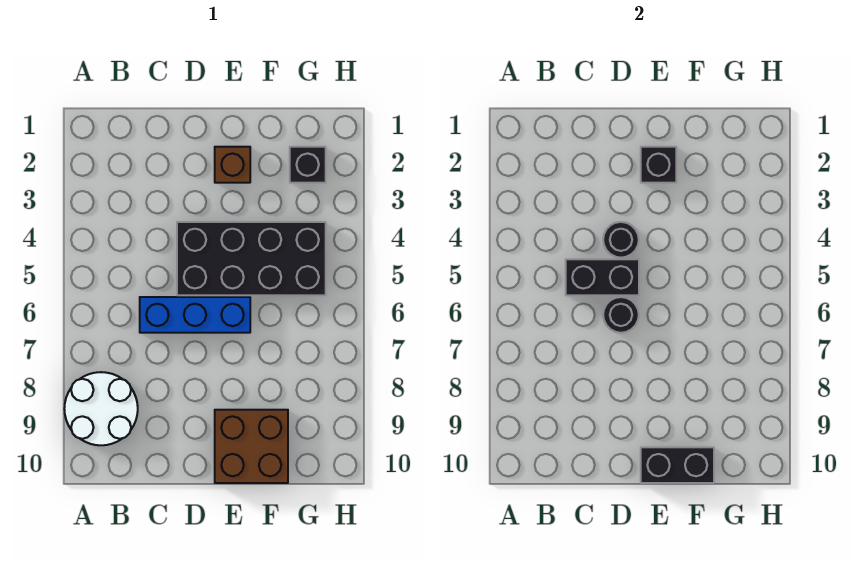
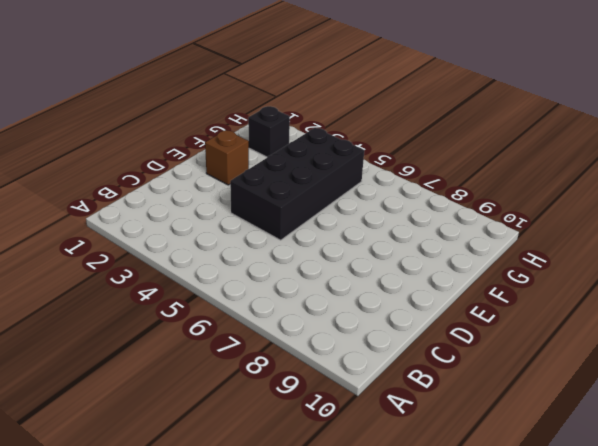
none -> white 2x2 round brick [64,372,138,445]
none -> blue 1x3 brick [140,297,250,333]

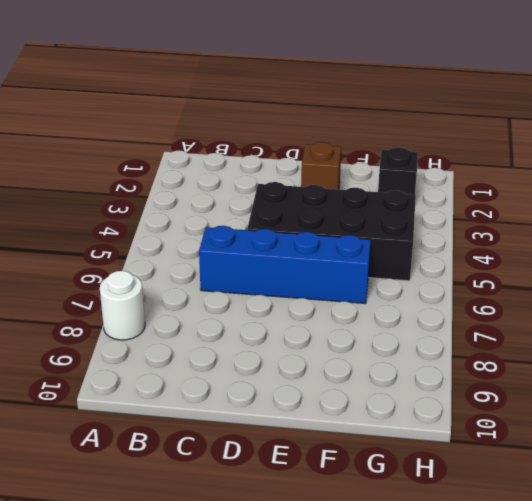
white 1x1 round brick [100,271,145,340] -> white 2x2 round brick [64,372,138,445]
blue 1x4 brick [199,226,371,304] -> blue 1x3 brick [140,297,250,333]
none -> brown 2x2 brick [215,410,288,483]
none -> black 1x2 brick [566,259,639,295]

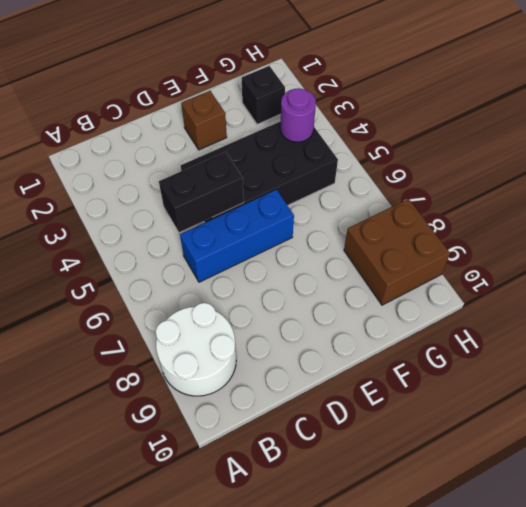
purple 1x1 round brick [280,88,316,142] -> none
brown 2x2 brick [344,199,450,305] -> brown 2x2 brick moved to [215,410,288,483]
none -> black 1x1 round brick [603,222,639,258]
none -> black 1x1 round brick [603,297,639,333]

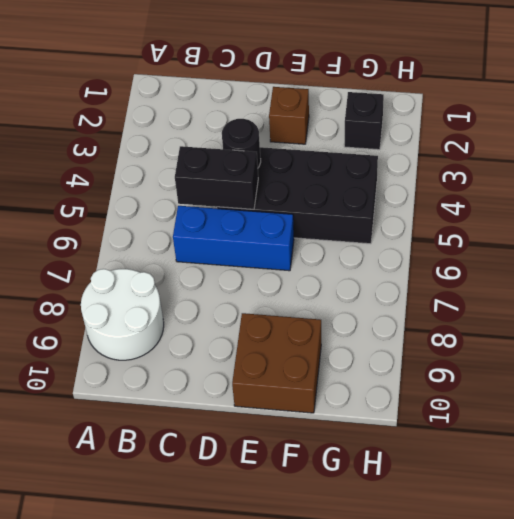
none -> black 1x1 round brick [603,297,639,333]
none -> black 1x1 brick [641,147,676,183]

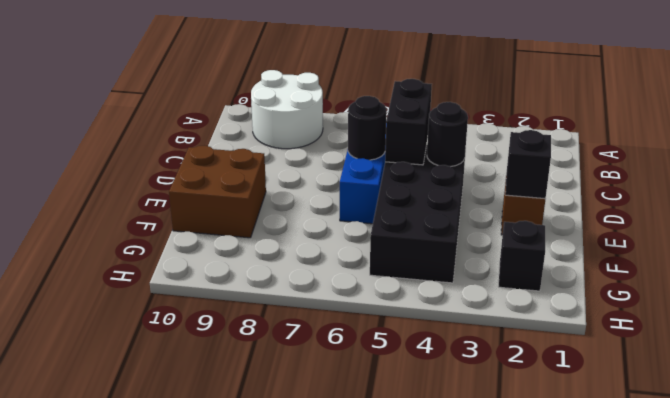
none -> black 1x2 brick [641,447,714,483]

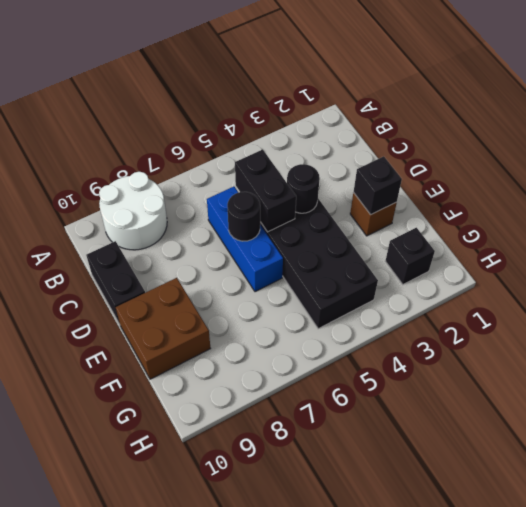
black 1x2 brick [86,241,145,324] -> black 1x2 brick moved to [641,447,714,483]

